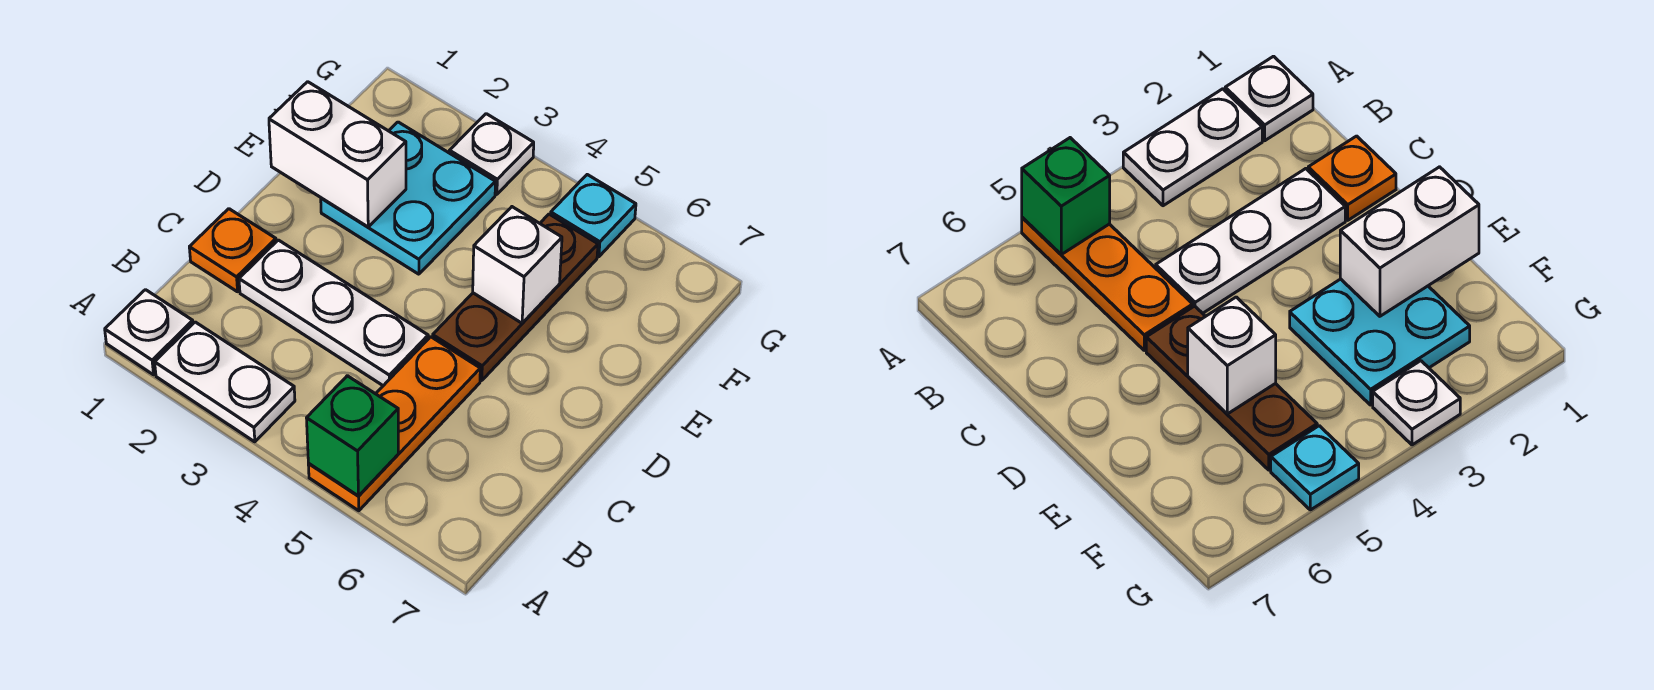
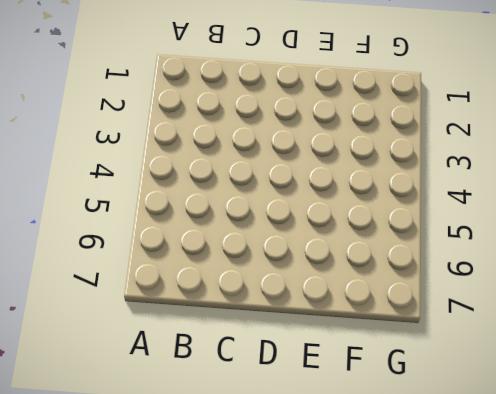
none -> white 1x1 plate [105,290,193,375]
none -> white 1x2 plate [155,322,295,442]
none -> orange 1x3 plate [308,337,480,511]

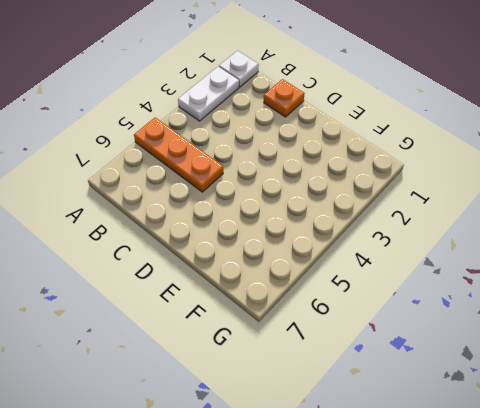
none -> white 1x3 plate [239,240,428,386]
none -> brown 1x3 plate [433,214,598,381]
none -> cyan 2x2 plate [321,122,495,274]

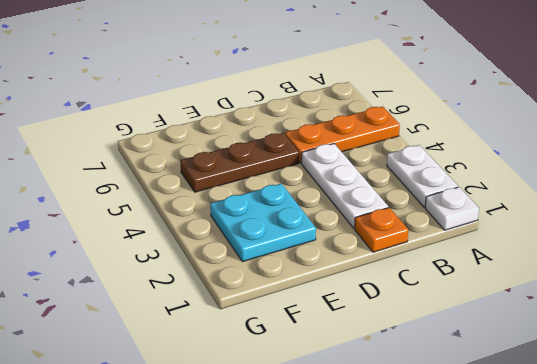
none -> white 1x1 plate [449,114,534,194]
none -> cyan 1x1 plate [551,175,636,257]
none -> green 1x1 brick [307,376,398,496]

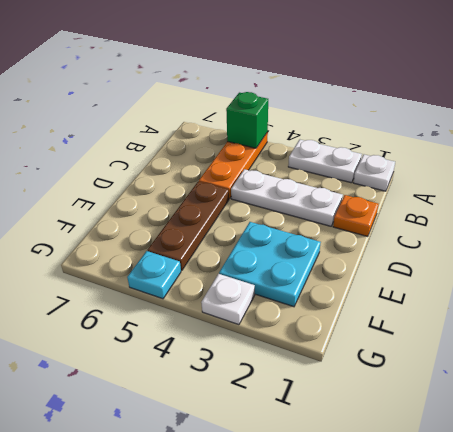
none -> white 1x2 brick [269,82,406,227]
none -> white 1x1 brick [473,207,562,323]

